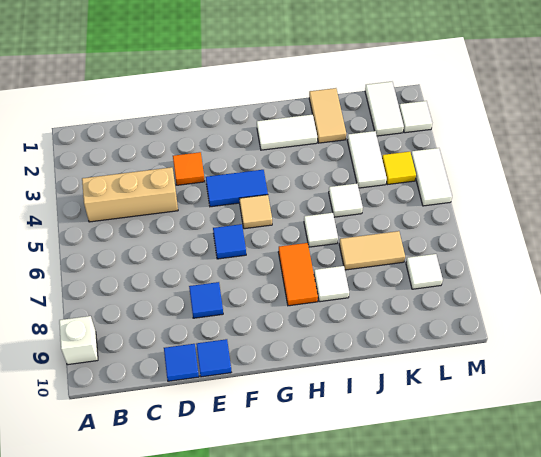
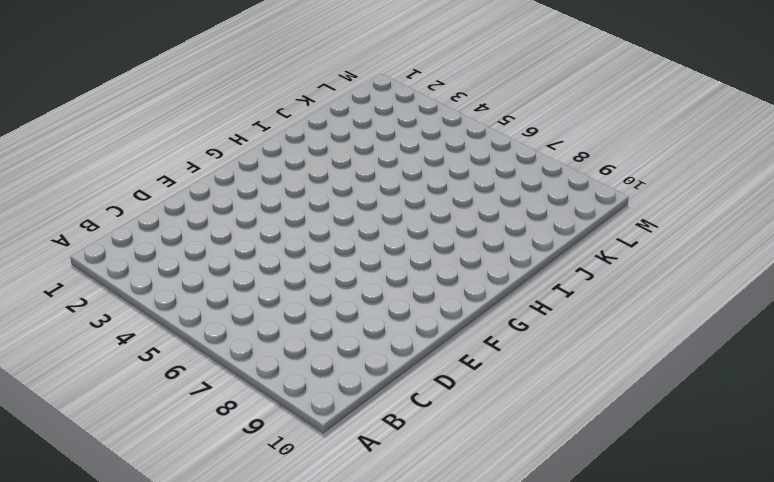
none -> white 1x1 brick [59,316,98,365]
none -> tan 1x3 brick [82,167,178,222]
none -> blue 1x1 tile [164,344,199,381]

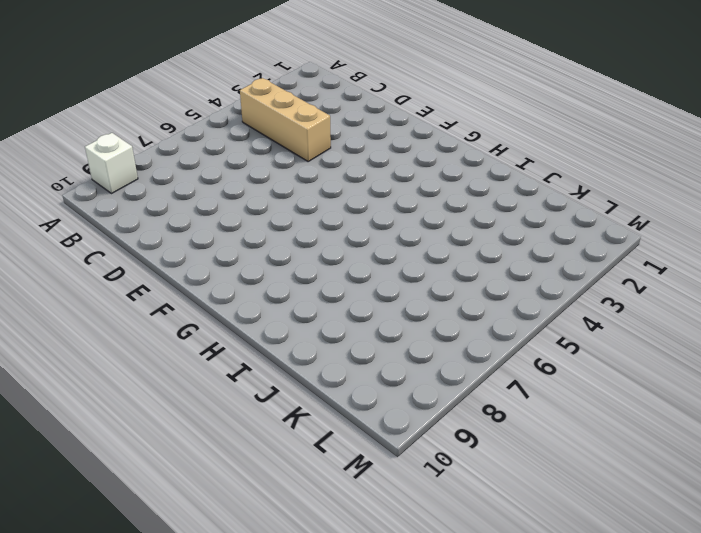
none -> blue 1x1 tile [164,344,199,381]
none -> orange 1x1 tile [173,152,205,185]
none -> blue 1x1 tile [189,282,223,318]

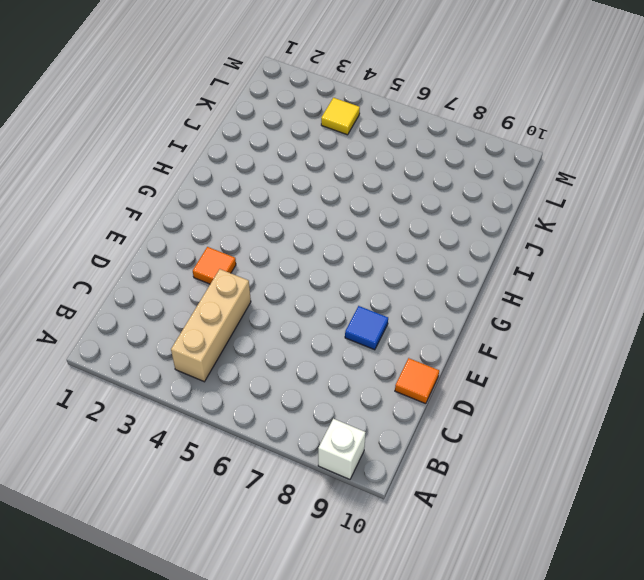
orange 1x1 tile [395,358,439,404] -> blue 1x1 tile [164,344,199,381]
none -> blue 1x1 tile [196,339,231,377]
none -> blue 1x2 tile [206,170,268,207]
none -> blue 1x1 tile [213,224,246,259]

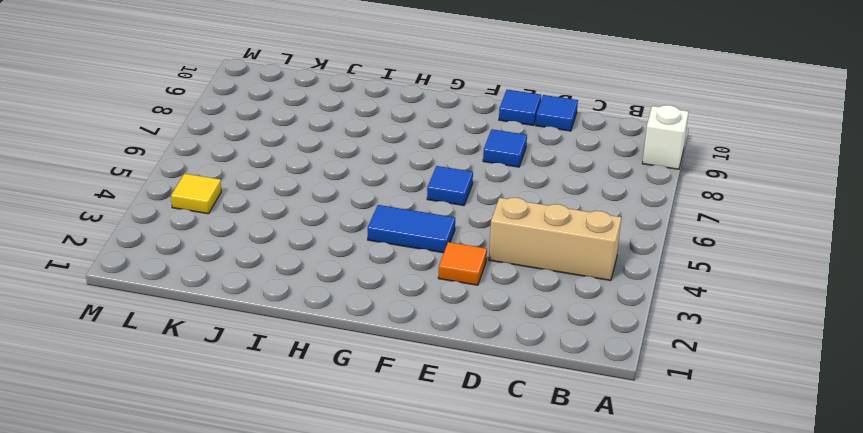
none -> tan 1x1 tile [239,195,272,229]
none -> white 1x2 tile [257,114,317,150]
none -> orange 1x2 tile [278,243,318,306]

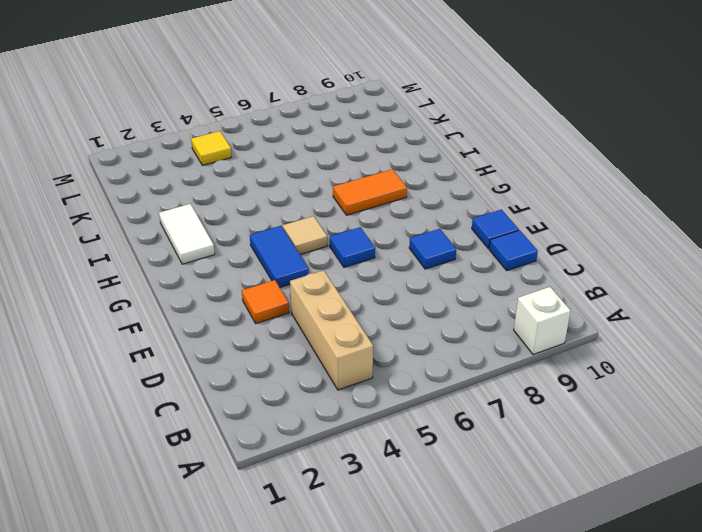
none -> white 1x1 tile [304,213,338,247]
none -> white 1x1 tile [314,266,349,302]
none -> tan 1x2 tile [309,88,346,143]

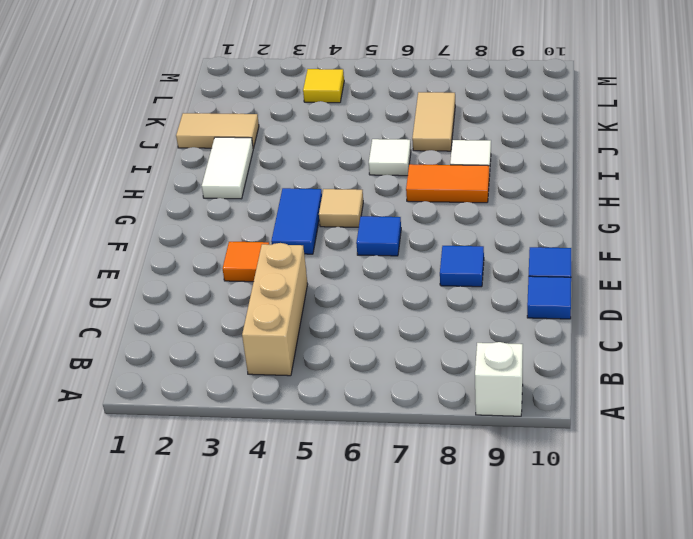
none -> white 1x1 tile [329,184,363,217]
none -> white 1x2 tile [347,131,387,188]
none -> white 1x2 tile [365,82,404,136]

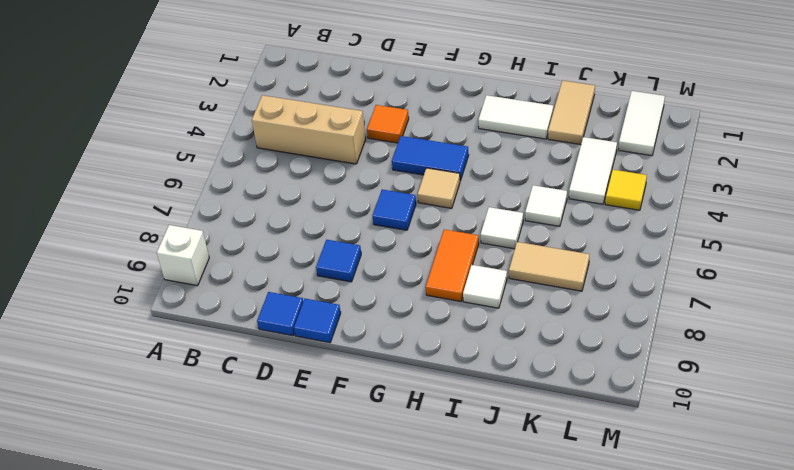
none -> white 1x1 tile [406,254,443,289]
none -> white 1x1 tile [399,101,432,133]
none -> white 1x2 tile [411,148,452,206]

